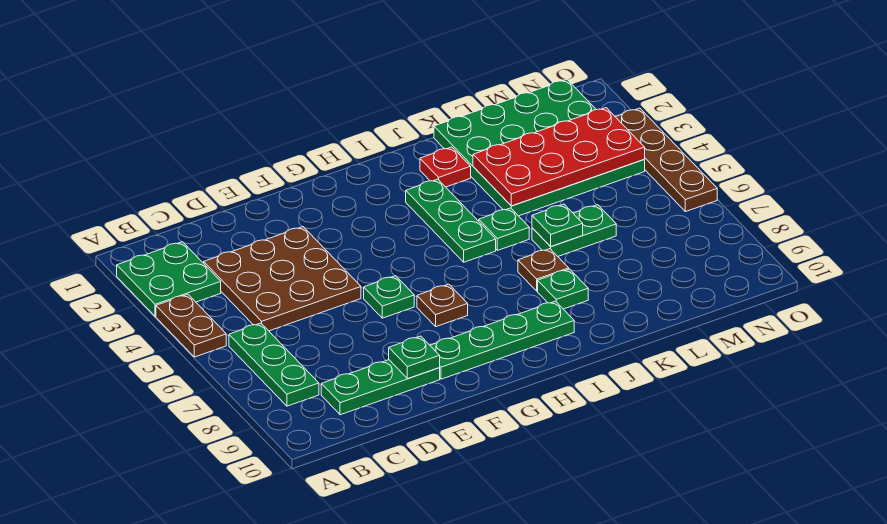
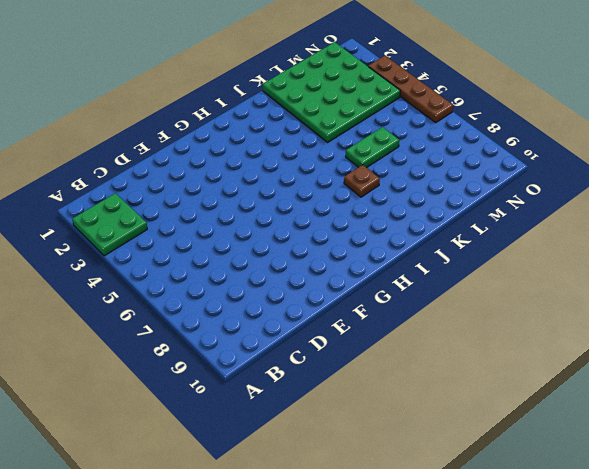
none -> brown 1x2 plate [156,294,226,357]
none -> green 1x3 plate [229,323,319,406]
none -> brown 3x3 plate [204,227,361,331]

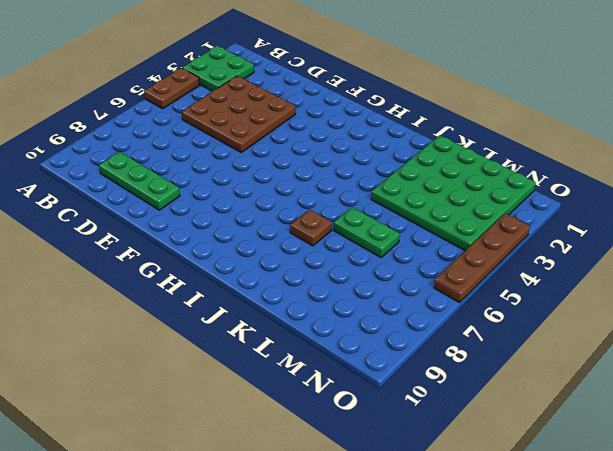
none -> green 1x3 plate [229,323,319,406]
none -> green 1x1 plate [364,276,414,318]
none -> green 1x4 plate [430,301,574,379]

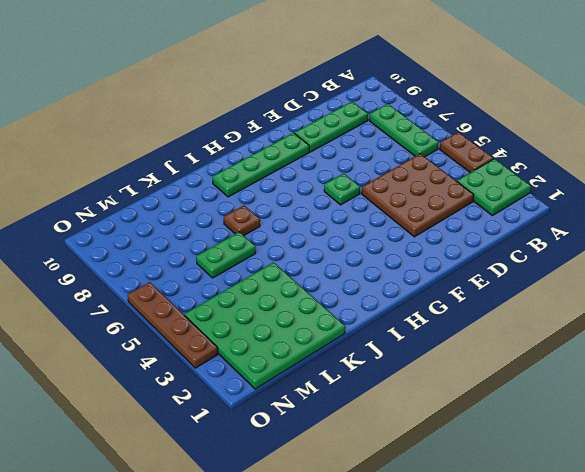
none -> brown 1x1 plate [417,284,468,327]
none -> green 1x3 plate [406,179,496,262]
none -> red 1x1 plate [420,147,471,187]

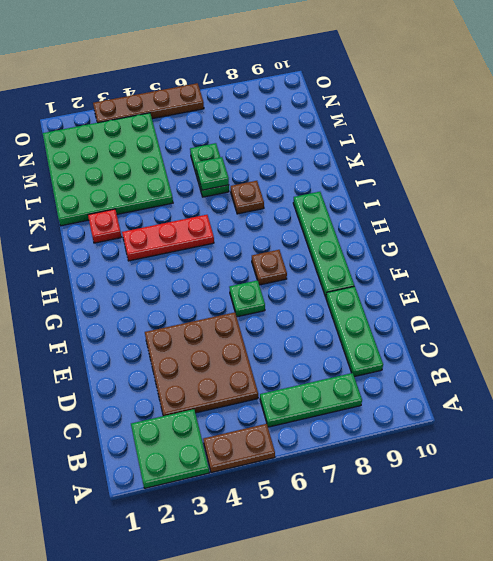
red 1x3 plate [122,215,214,261] -> green 1x3 plate [406,179,496,262]
none -> green 1x1 plate [479,208,529,250]
none -> green 1x1 plate [538,269,588,309]
none -> green 1x1 plate [389,336,440,379]

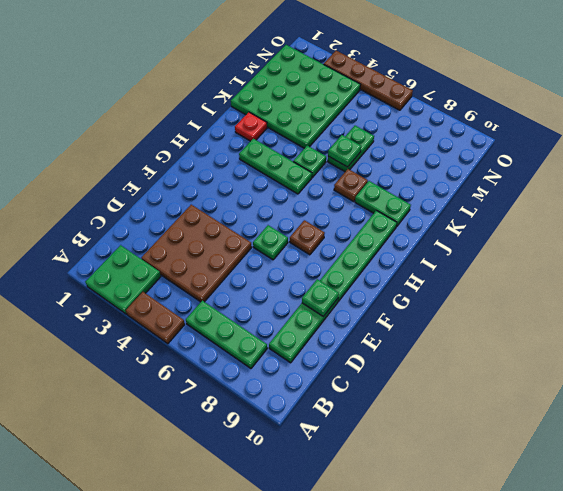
green 1x2 plate [355,181,411,227] -> green 1x1 plate [538,269,588,309]
none -> red 2x4 plate [473,108,645,206]

